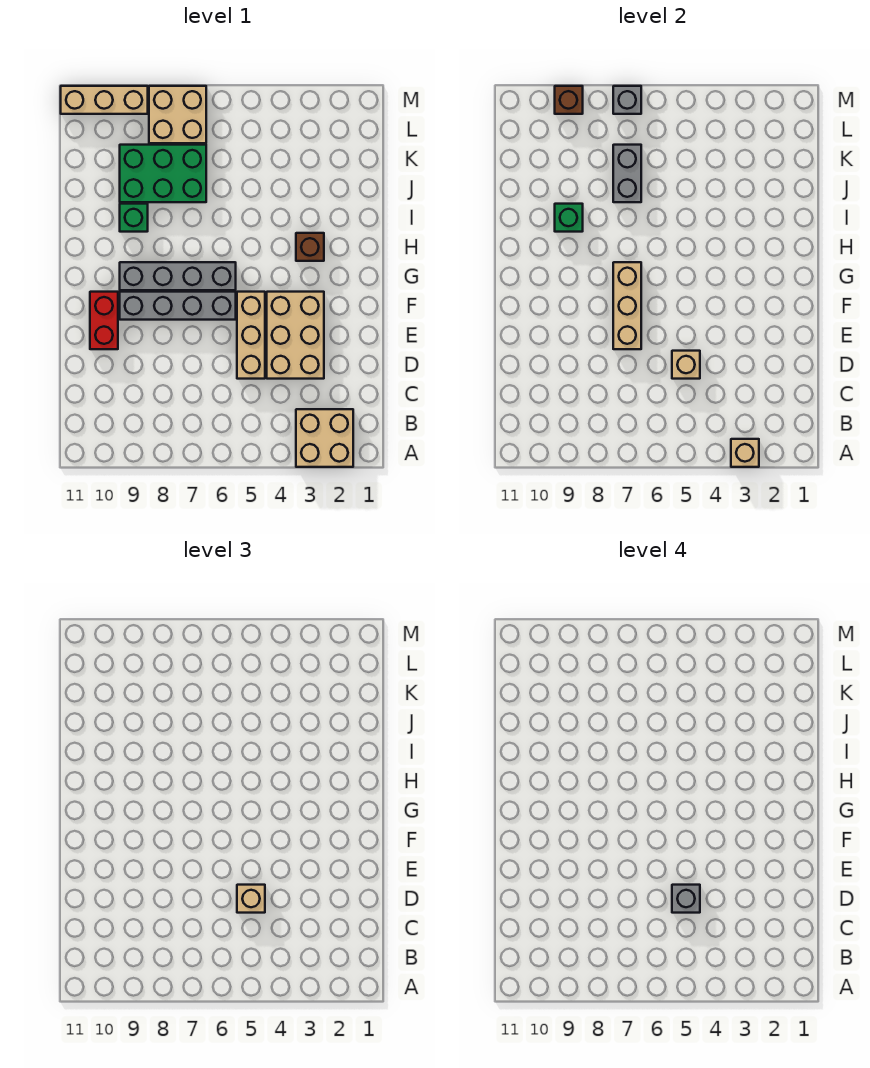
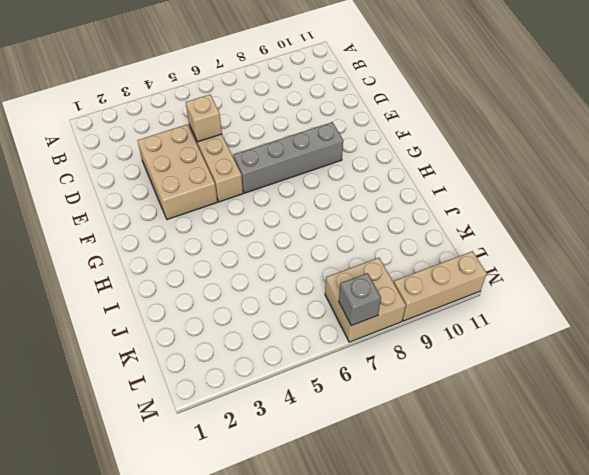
none -> tan 2x2 brick [296,409,353,467]
none -> red 1x2 brick [90,292,118,349]
none -> grey 1x4 brick [120,262,236,290]

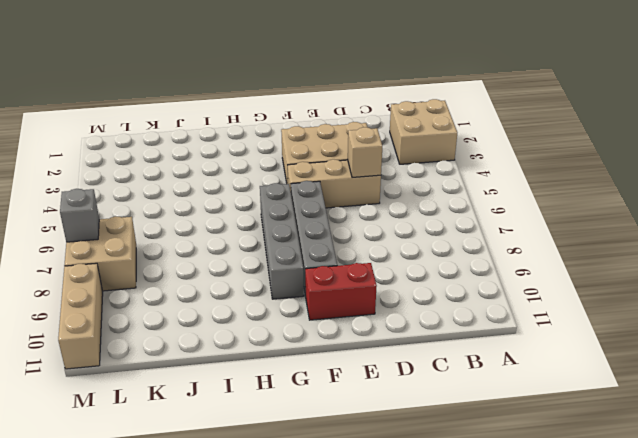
none -> brown 1x1 brick [296,233,324,261]
none -> green 1x1 brick [120,204,148,232]
none -> green 2x3 brick [120,145,206,202]

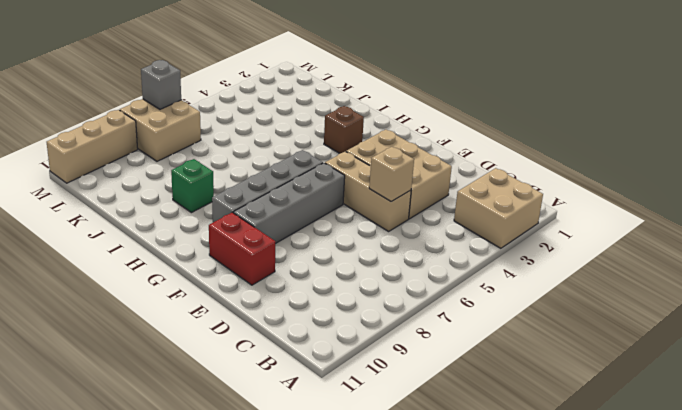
none -> green 2x3 brick [120,145,206,202]
none -> tan 1x1 brick [731,439,759,467]
none -> tan 1x3 brick [613,262,641,349]

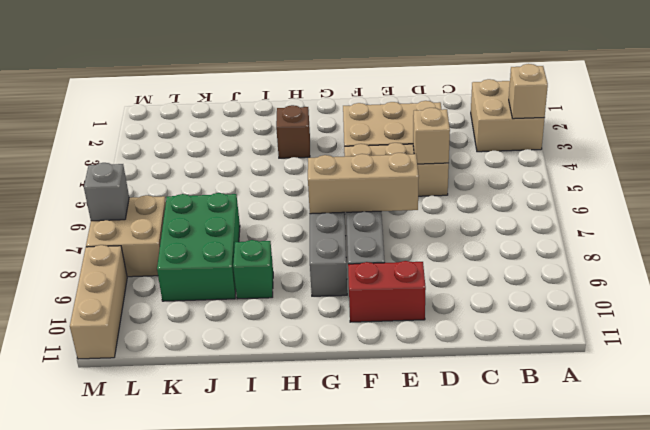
none -> green 1x1 brick [555,204,583,232]
none -> grey 1x2 brick [613,145,641,202]
none -> brown 1x1 brick [555,86,583,114]

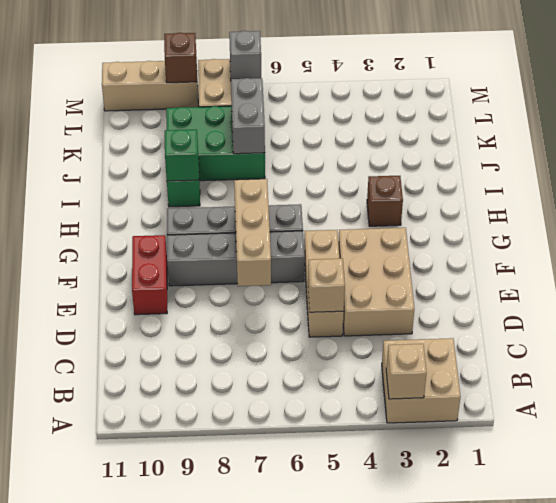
none -> tan 1x1 brick [237,885,265,913]
none -> grey 1x1 brick [672,885,700,913]

